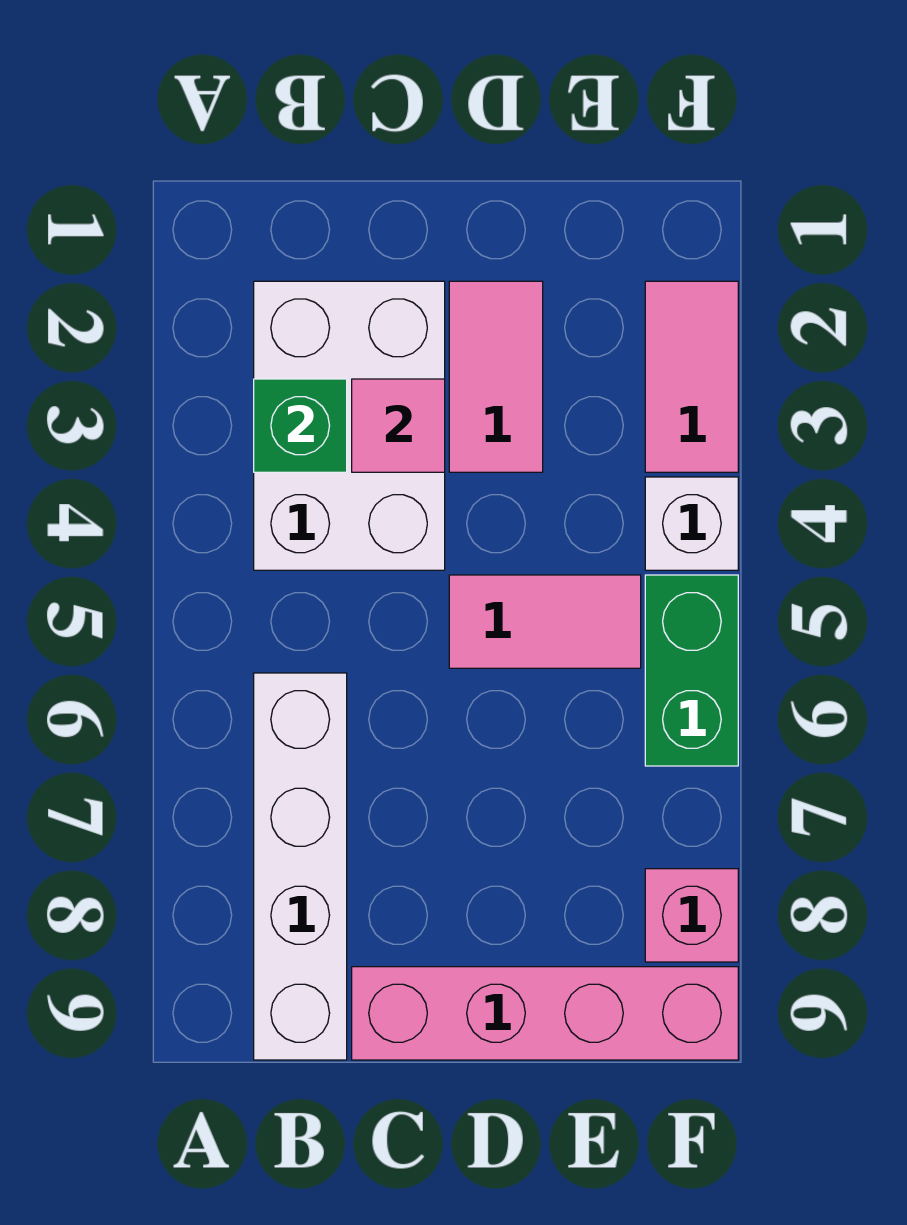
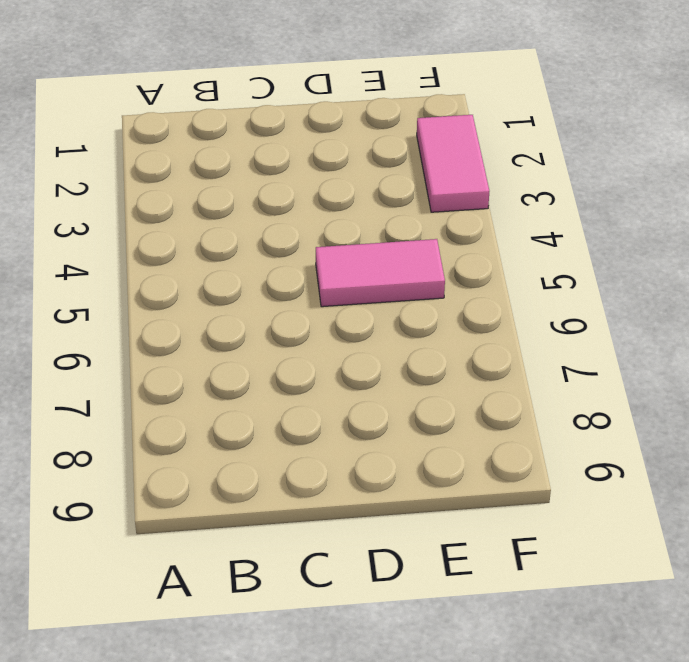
none -> white 2x3 brick [254,281,445,570]
none -> white 1x4 brick [254,673,347,1060]

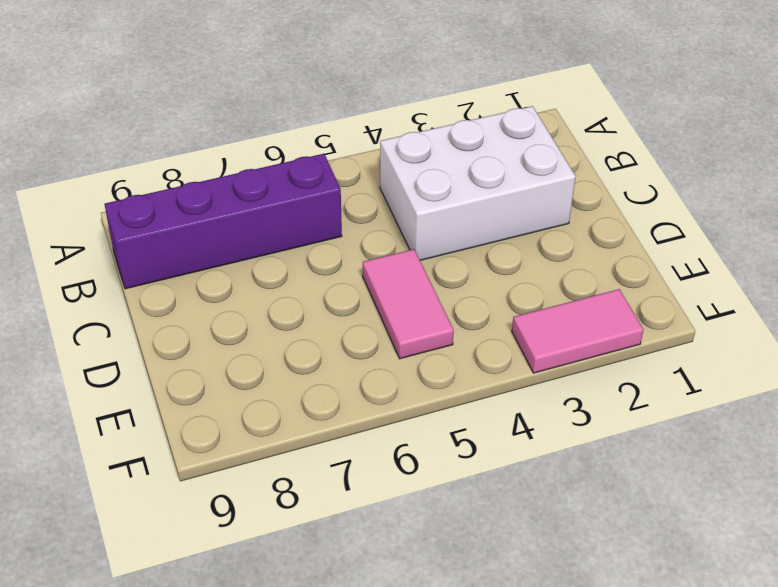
purple 1x4 brick [104,154,342,289] -> white 1x4 brick [254,673,347,1060]
none -> pink 1x4 brick [352,967,738,1060]
none -> pink 1x2 tile [449,281,543,472]

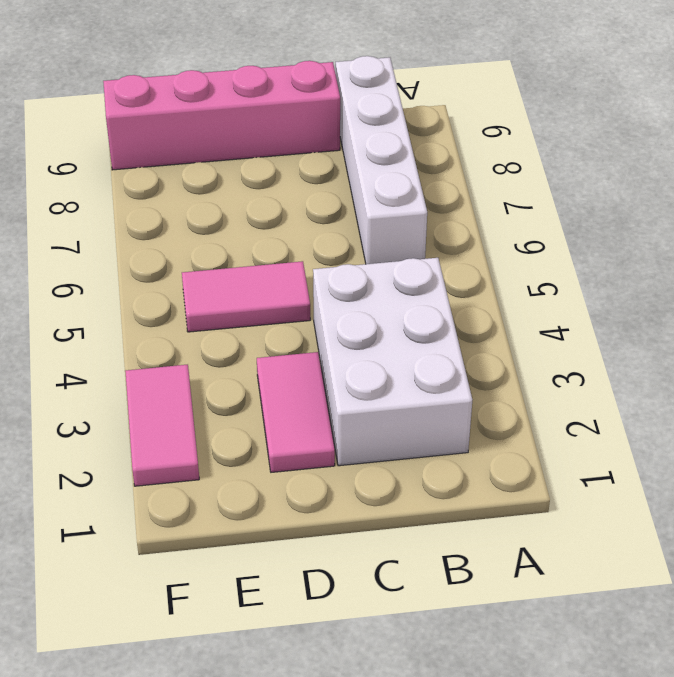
none -> white 1x1 brick [645,477,738,570]
none -> green 1x2 brick [645,575,738,766]

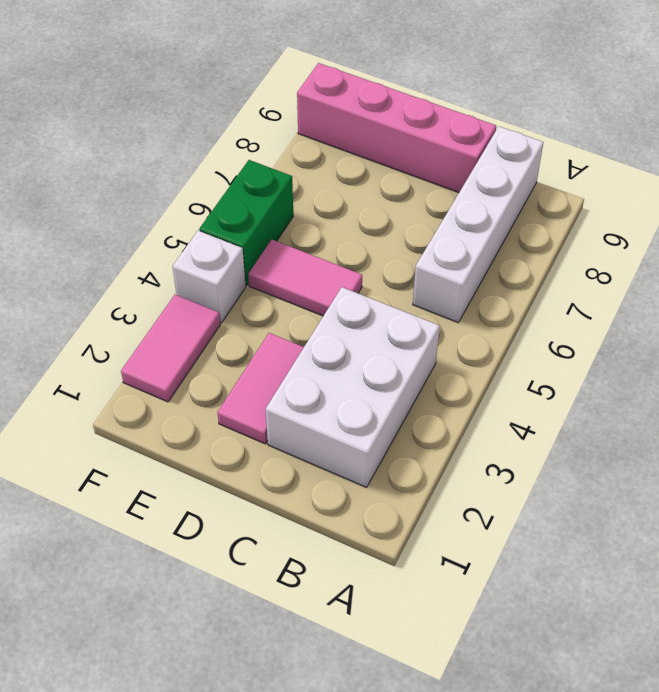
none -> pink 1x1 brick [645,869,738,962]
none -> green 1x1 brick [254,379,347,472]

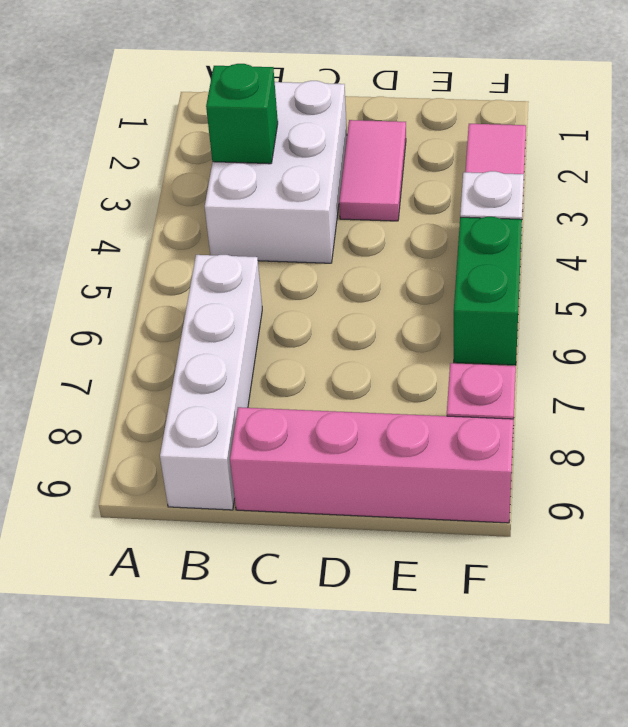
none -> pink 1x2 tile [449,575,641,668]
none -> pink 1x1 tile [352,379,445,472]

